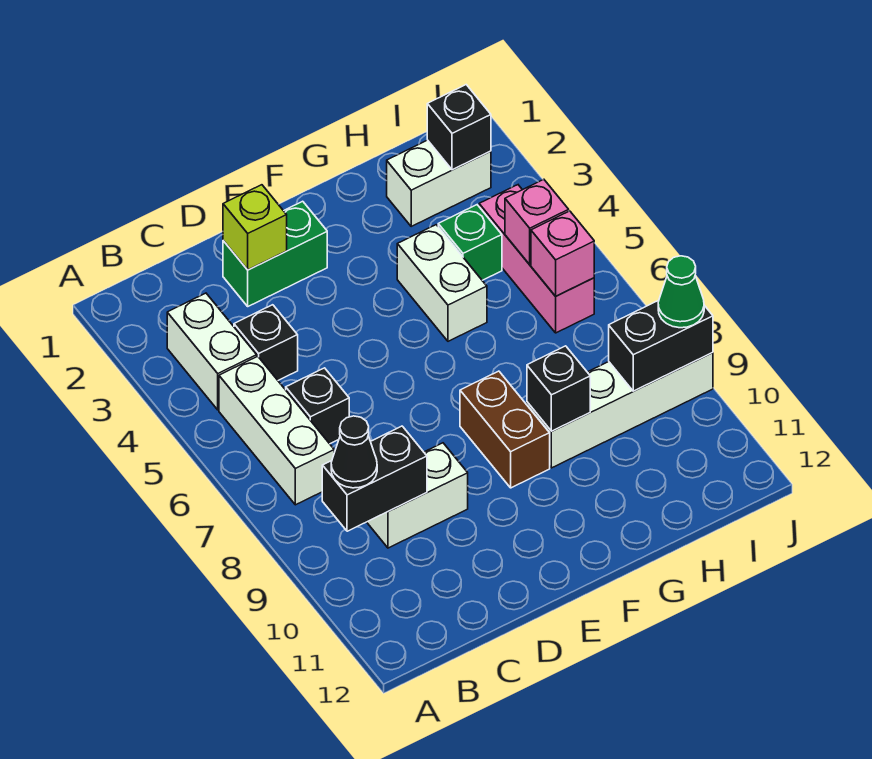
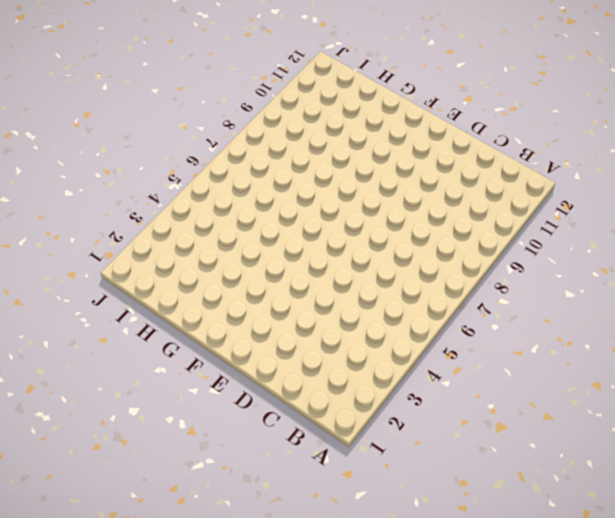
none -> white 1x2 brick [167,293,257,410]
none -> white 1x3 brick [219,356,334,505]
none -> black 1x1 brick [234,305,298,380]

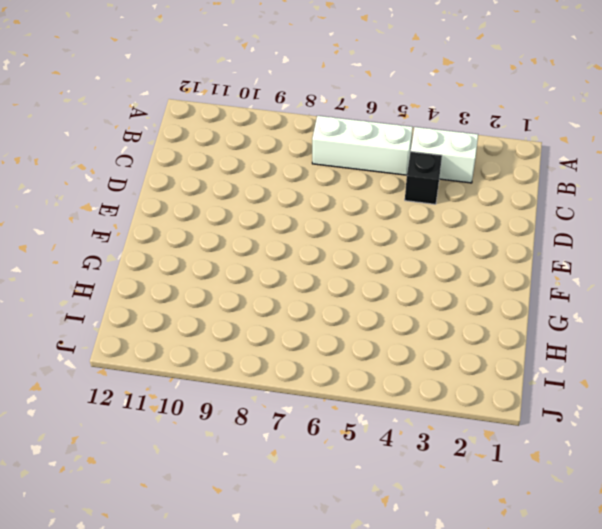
none -> black 1x1 brick [286,368,349,444]
none -> white 1x2 brick [367,443,468,548]
none -> green 1x2 brick [223,201,327,306]

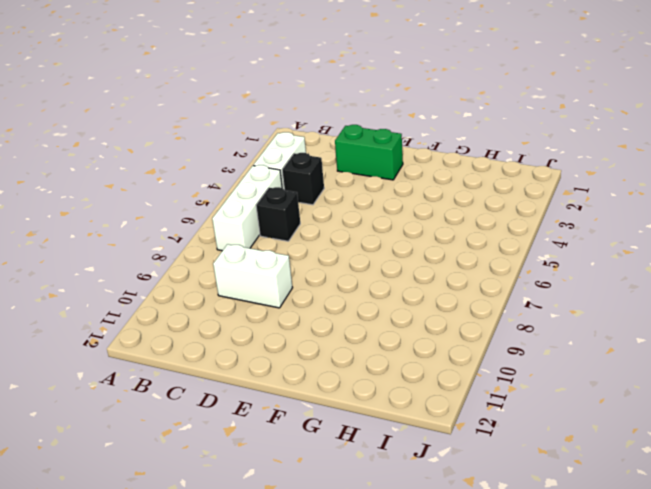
none -> brown 1x2 brick [460,371,550,488]
none -> white 1x2 brick [397,225,487,341]
none -> white 1x4 brick [527,352,713,468]

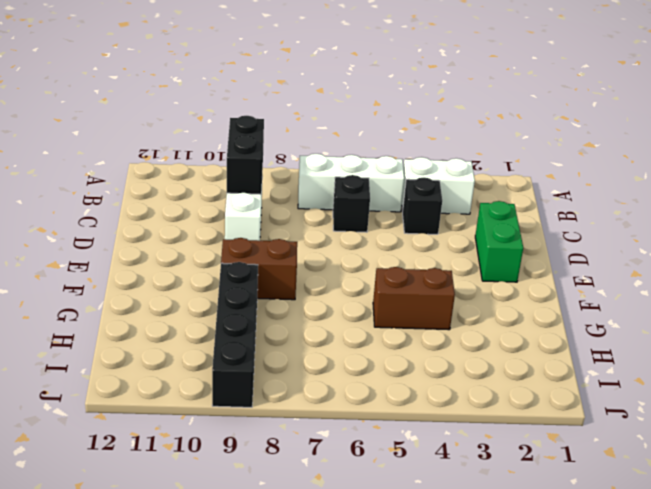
brown 1x2 brick [373,267,455,330] -> white 1x2 brick [397,225,487,341]
black 1x4 brick [212,262,258,407] -> white 1x4 brick [527,352,713,468]
none -> white 1x2 brick [387,140,491,226]
none -> green 1x1 brick [438,205,502,280]
none -> pink 1x3 brick [479,185,594,333]

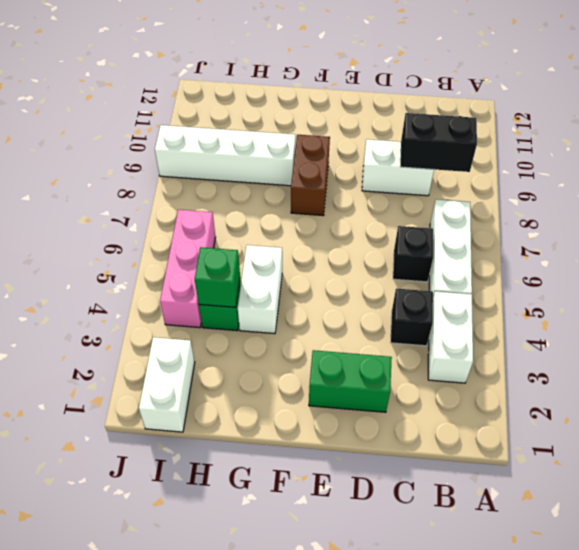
green 1x1 brick [195,247,240,307] -> none
white 1x2 brick [139,337,195,432] -> white 1x2 brick turned to [387,140,491,226]
none -> lime 1x1 brick [223,185,287,270]
none -> black 1x1 brick [527,346,590,431]
none -> black 1x1 brick [427,85,491,170]

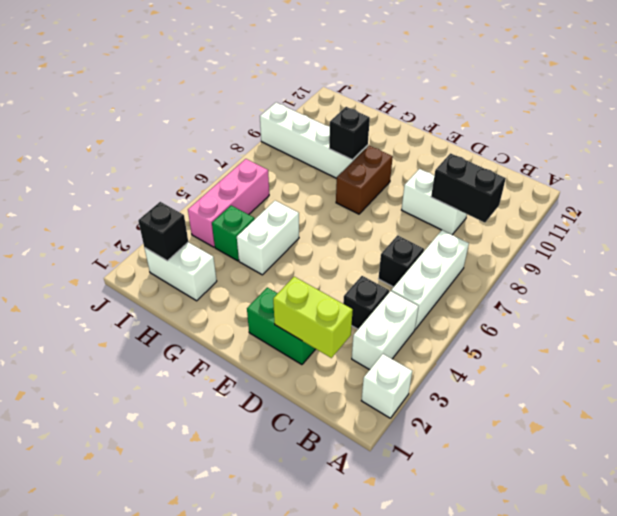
white 1x1 brick [361,354,412,418] -> none
lime 1x2 brick [273,277,353,358] -> lime 1x1 brick [223,185,287,270]
none -> pink 1x1 brick [505,179,569,265]
none -> pink 1x1 brick [531,211,594,296]
none -> black 1x2 brick [609,300,713,391]

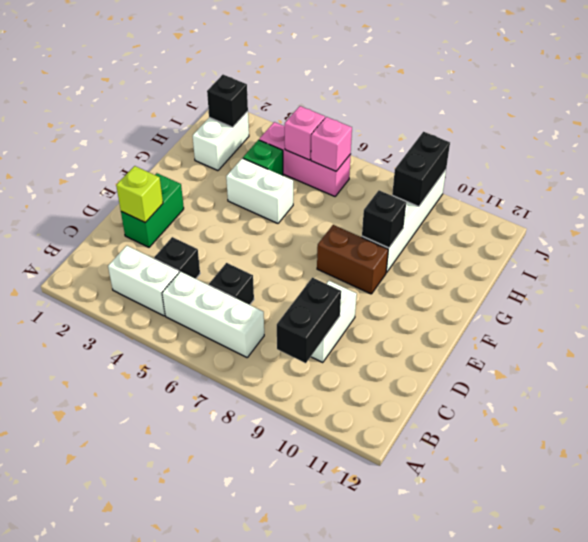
none -> black 1x1 cone [331,416,377,488]
none -> green 1x1 cone [658,256,704,328]

